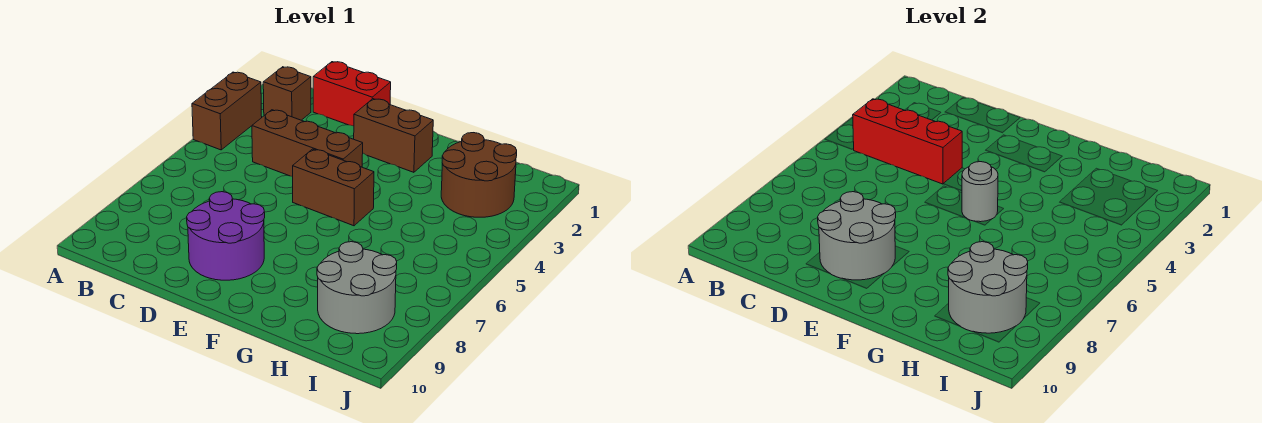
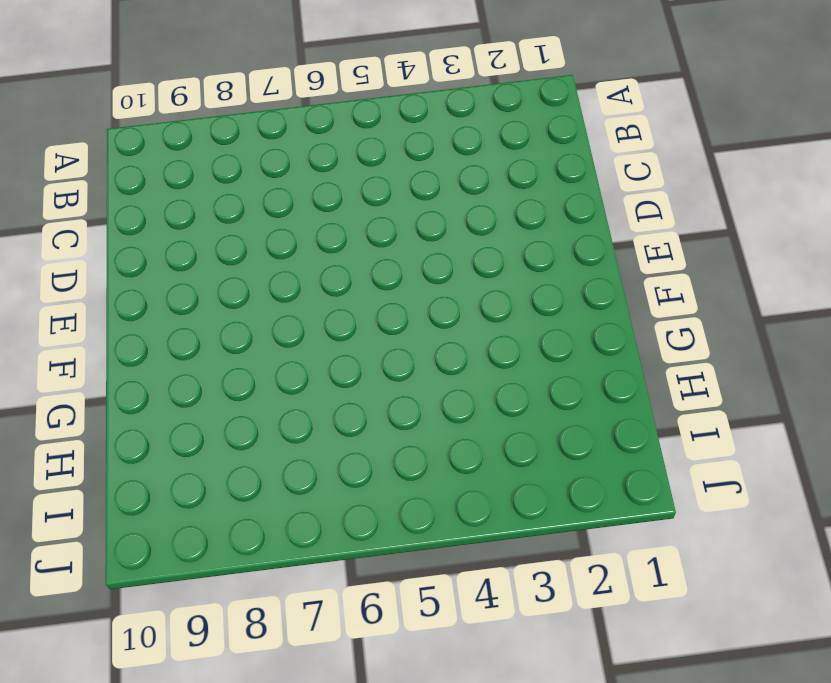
none -> brown 1x2 brick [192,72,262,150]
none -> brown 1x1 brick [263,67,311,120]
none -> red 1x2 brick [313,62,391,126]

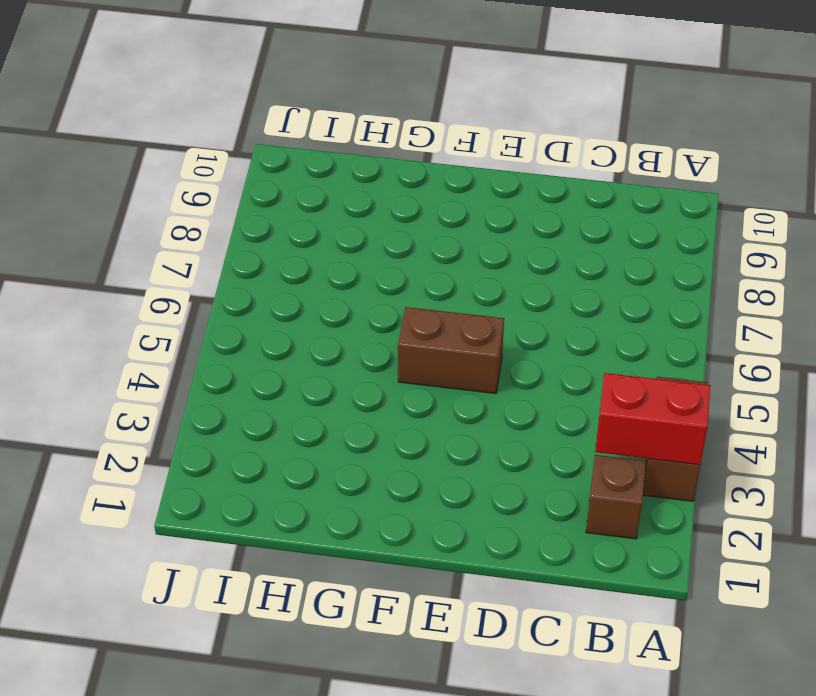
red 1x2 brick [595,373,711,465] -> red 1x2 brick moved to [313,62,391,126]
none -> brown 1x3 brick [252,110,363,177]
none -> purple 2x2 round brick [187,192,265,280]
none -> brown 1x2 brick [354,99,433,172]

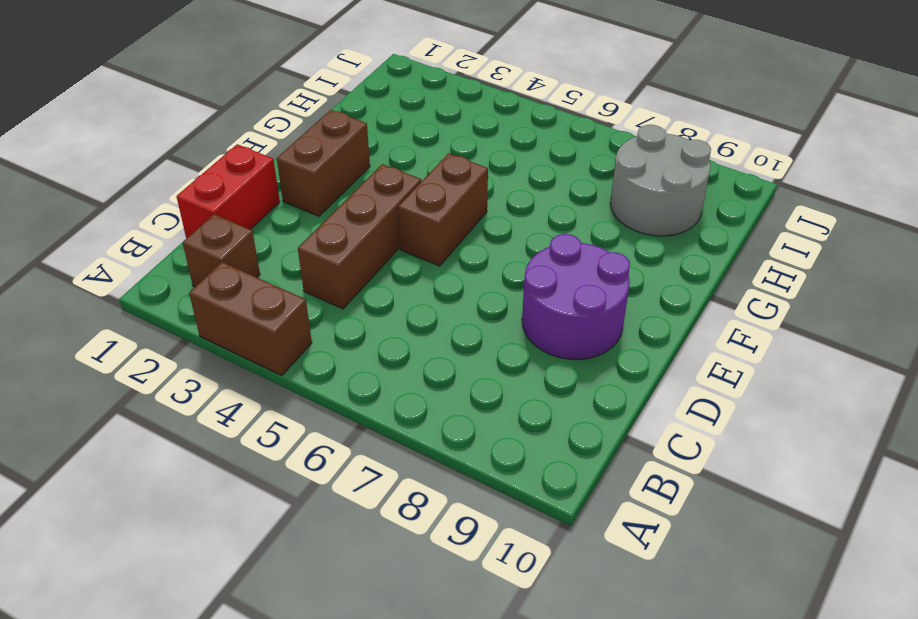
none -> brown 2x2 round brick [441,133,517,217]
none -> red 1x3 brick [853,99,962,184]
none -> grey 2x2 round brick [818,192,896,280]

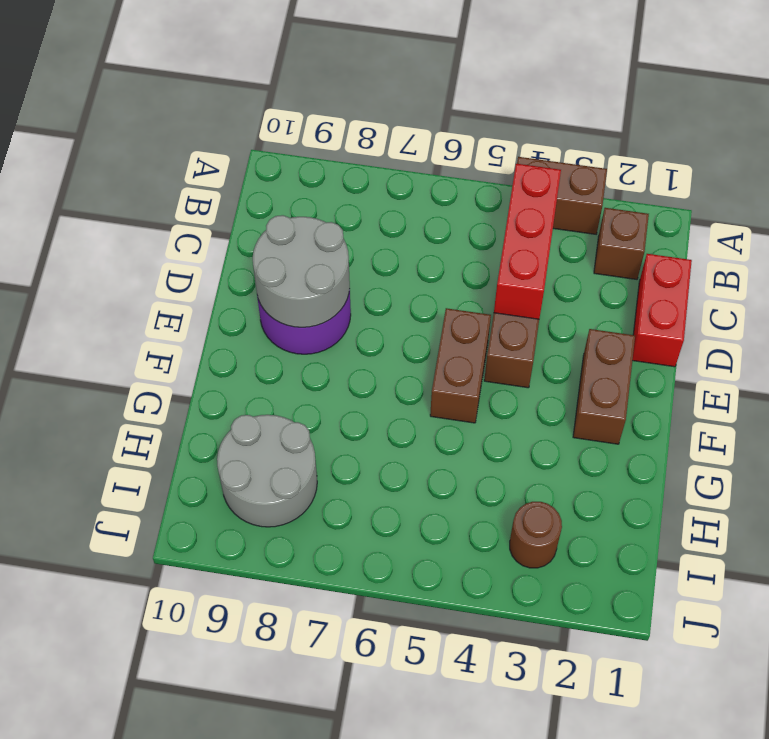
brown 1x1 round brick [510,502,562,568] -> brown 2x2 round brick [441,133,517,217]
none -> grey 1x1 round brick [962,162,998,222]
none -> grey 2x2 round brick [948,242,1028,333]

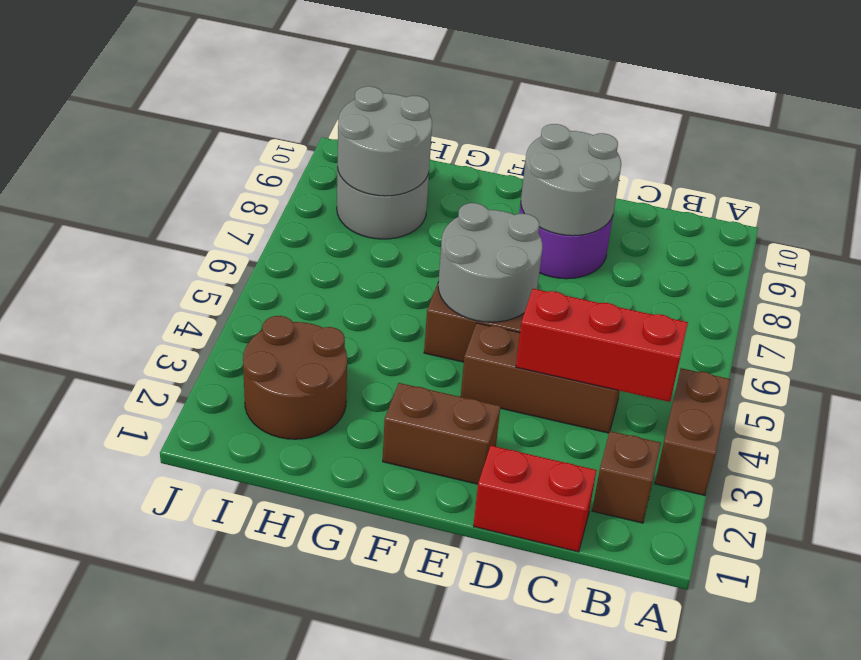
grey 2x2 round brick [438,203,543,322] -> grey 1x1 round brick [962,162,998,222]

